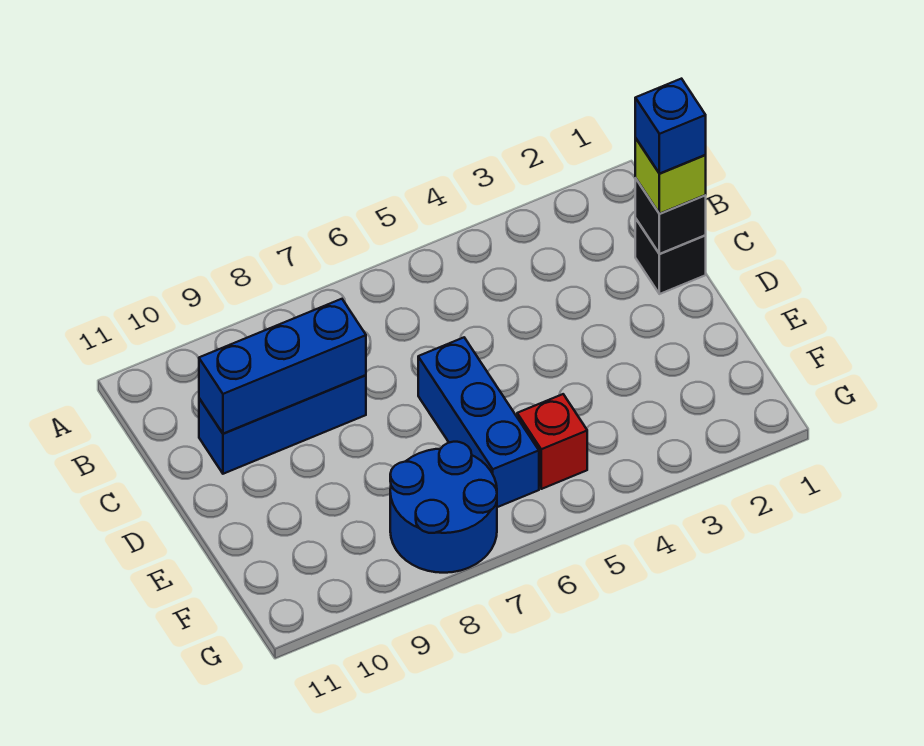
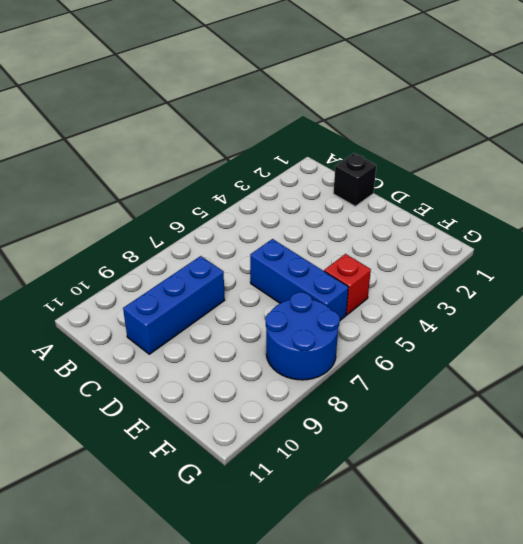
none -> black 1x1 brick [635,178,706,254]
none -> blue 1x3 brick [199,299,366,434]

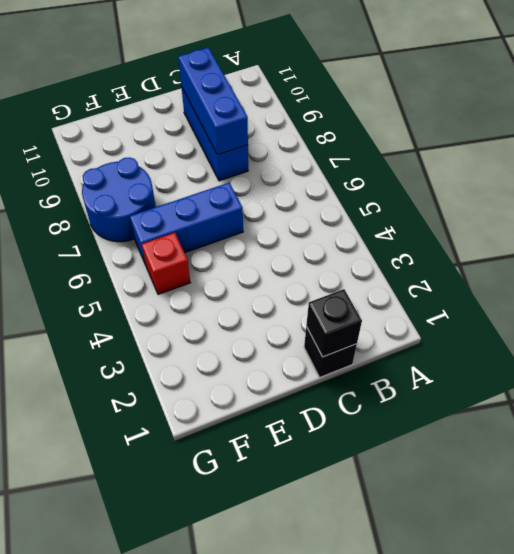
none -> lime 1x1 brick [635,138,706,214]
none -> blue 1x1 brick [635,79,706,174]

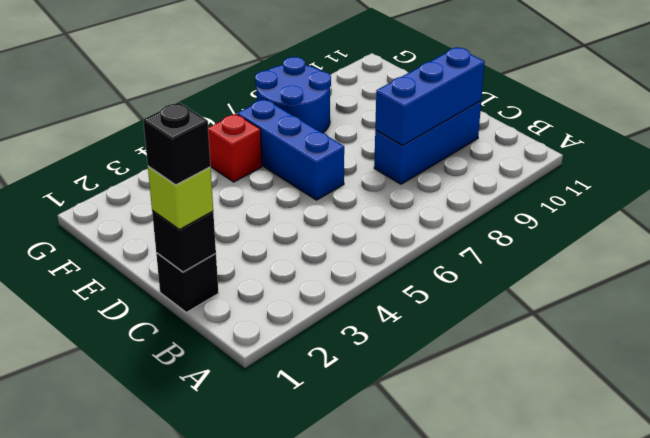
black 1x1 brick [143,102,211,185] -> blue 1x1 brick [635,79,706,174]

